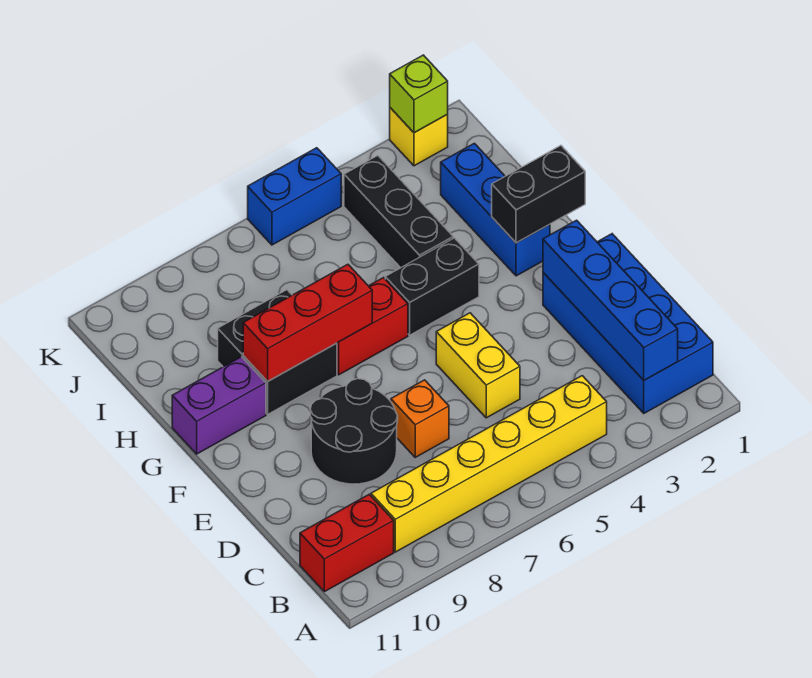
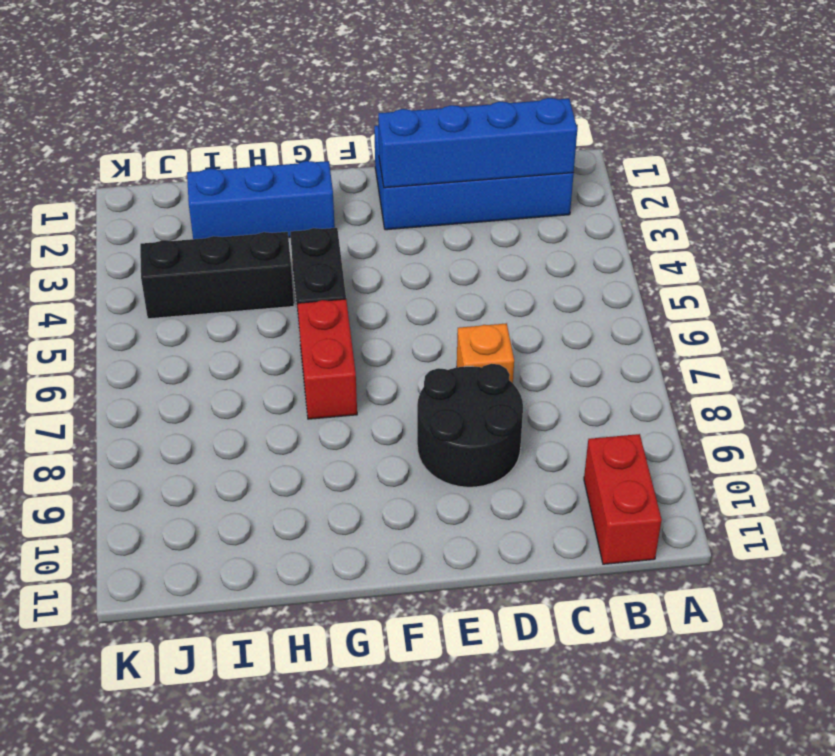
none -> yellow 1x6 brick [371,376,607,552]
none -> yellow 1x2 brick [436,313,520,418]
none -> black 2x2 brick [218,290,337,414]

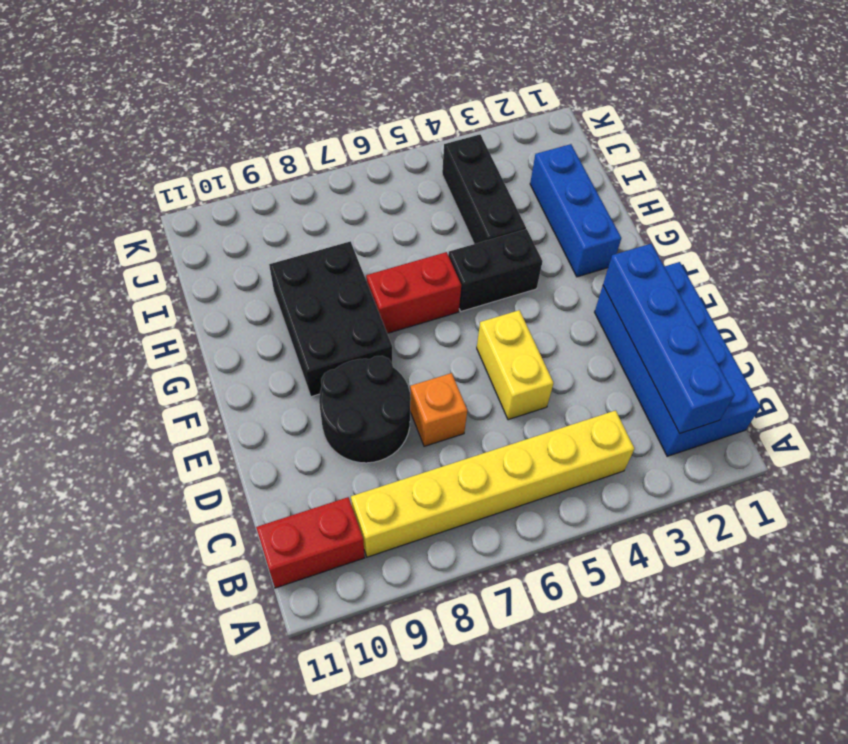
black 2x3 brick [269,241,392,397] -> black 2x2 brick [218,290,337,414]
none -> purple 1x2 brick [172,357,266,454]
none -> yellow 1x1 brick [390,108,448,166]
none -> blue 1x2 brick [248,148,341,245]

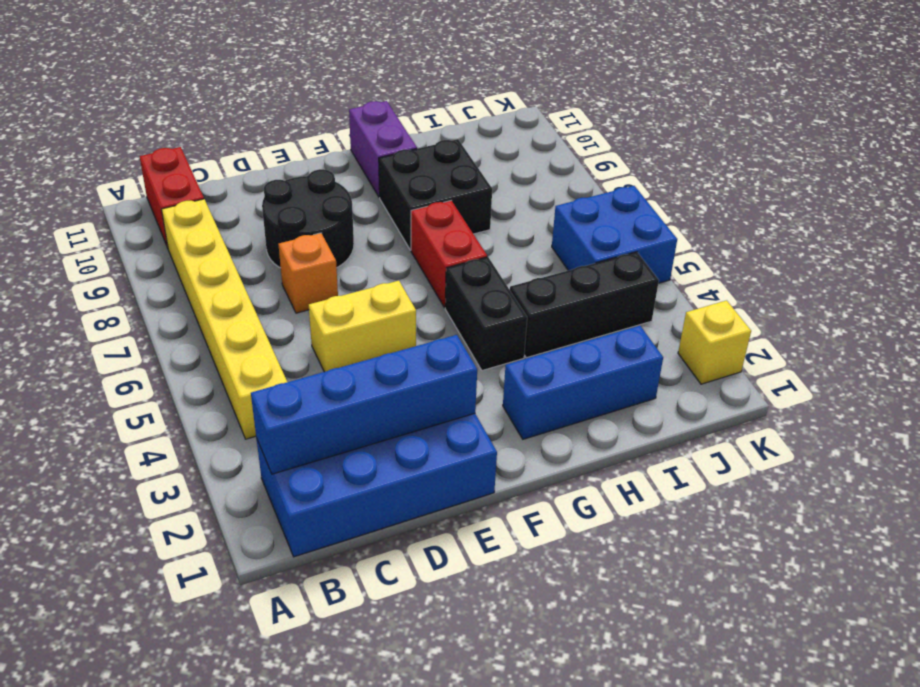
blue 2x2 brick [552,186,677,283] -> blue 1x2 brick [248,148,341,245]
none -> black 1x2 brick [492,146,585,243]
none -> red 1x3 brick [243,264,372,381]
none -> lime 1x1 brick [390,55,448,133]

